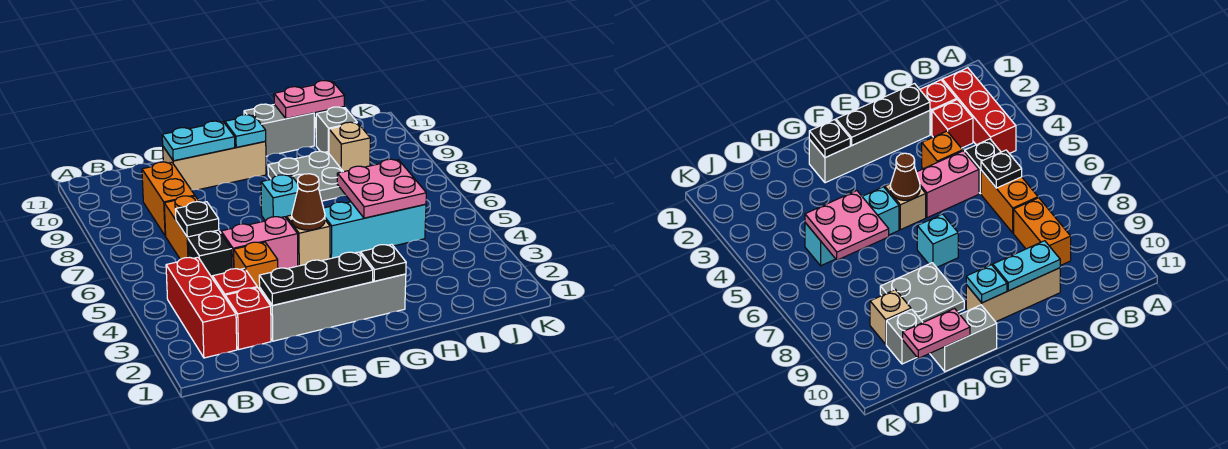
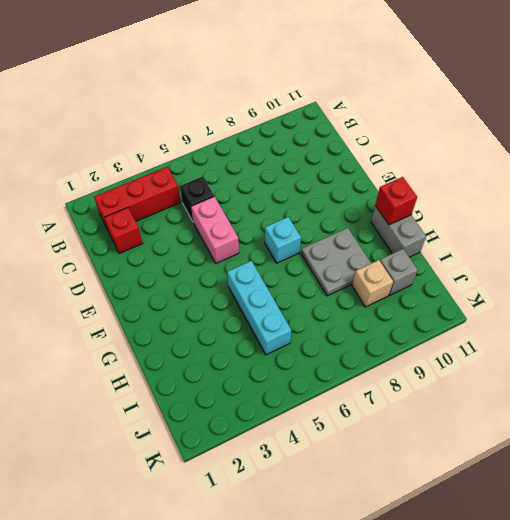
red 1x1 brick [375,177,417,225] -> red 1x1 brick moved to [213,268,257,297]
none -> orange 1x2 brick [164,196,219,259]
none -> orange 1x2 brick [142,162,195,236]
none -> grey 1x4 brick [260,274,406,341]

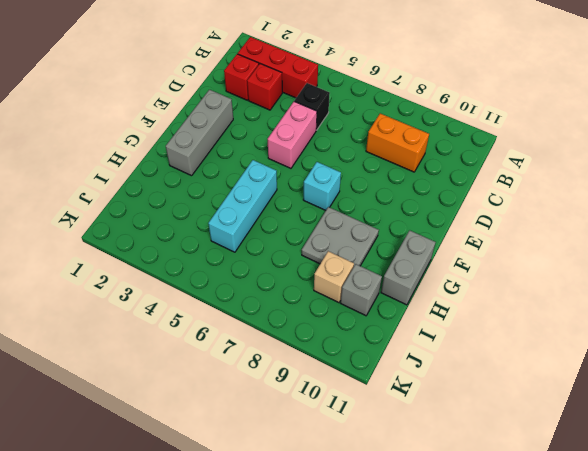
grey 1x3 brick [166,90,233,176] -> grey 1x4 brick [260,274,406,341]
none -> orange 1x2 brick [164,196,219,259]
none -> orange 1x1 brick [234,242,278,290]
none -> tan 1x3 brick [163,142,266,190]

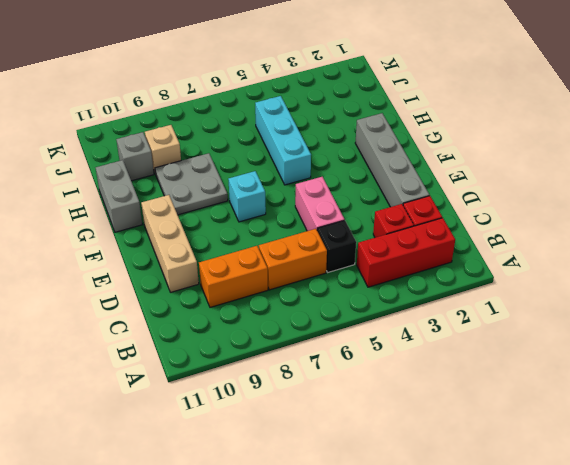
none -> orange 1x1 brick [234,242,278,290]
none -> tan 1x1 brick [287,215,330,266]
none -> black 1x1 plate [176,202,219,237]

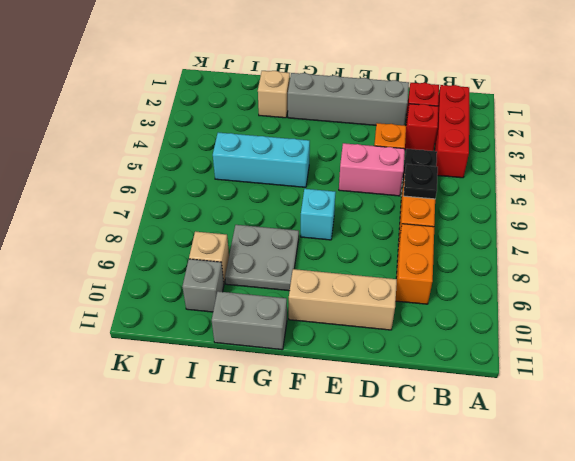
tan 1x1 brick [258,71,290,118] -> tan 1x1 brick moved to [287,215,330,266]
none -> black 1x3 plate [259,252,373,305]
none -> cyan 1x2 plate [162,121,235,161]
none -> brown 1x1 cone [292,174,325,230]

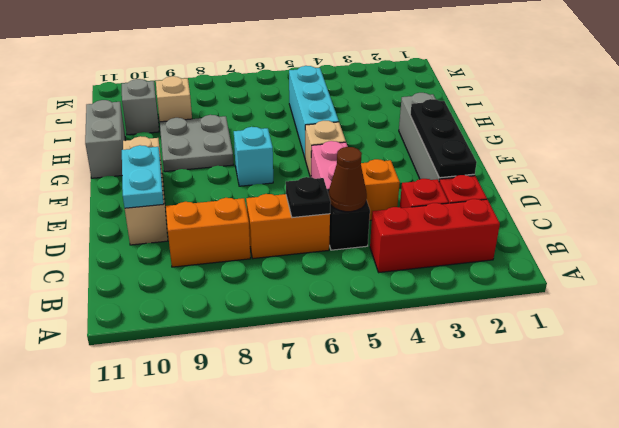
brown 1x1 cone [328,147,367,212] -> brown 1x1 cone moved to [292,174,325,230]
none -> cyan 1x1 plate [225,115,266,147]
none -> black 1x1 plate [361,244,406,281]
none -> pink 2x2 plate [337,159,426,218]

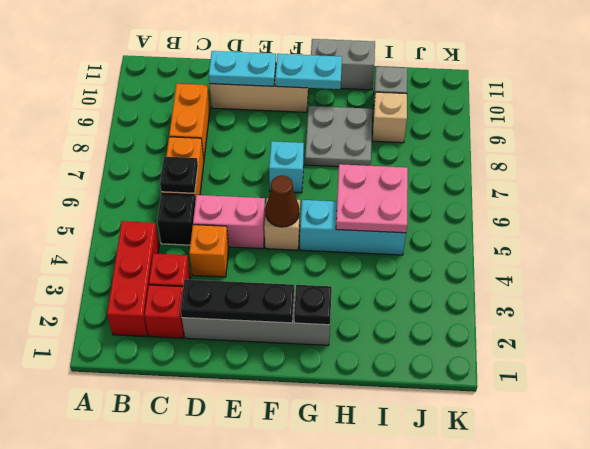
cyan 1x2 plate [276,54,342,89] -> cyan 1x1 plate [225,115,266,147]
none -> pink 1x2 plate [274,81,344,119]

